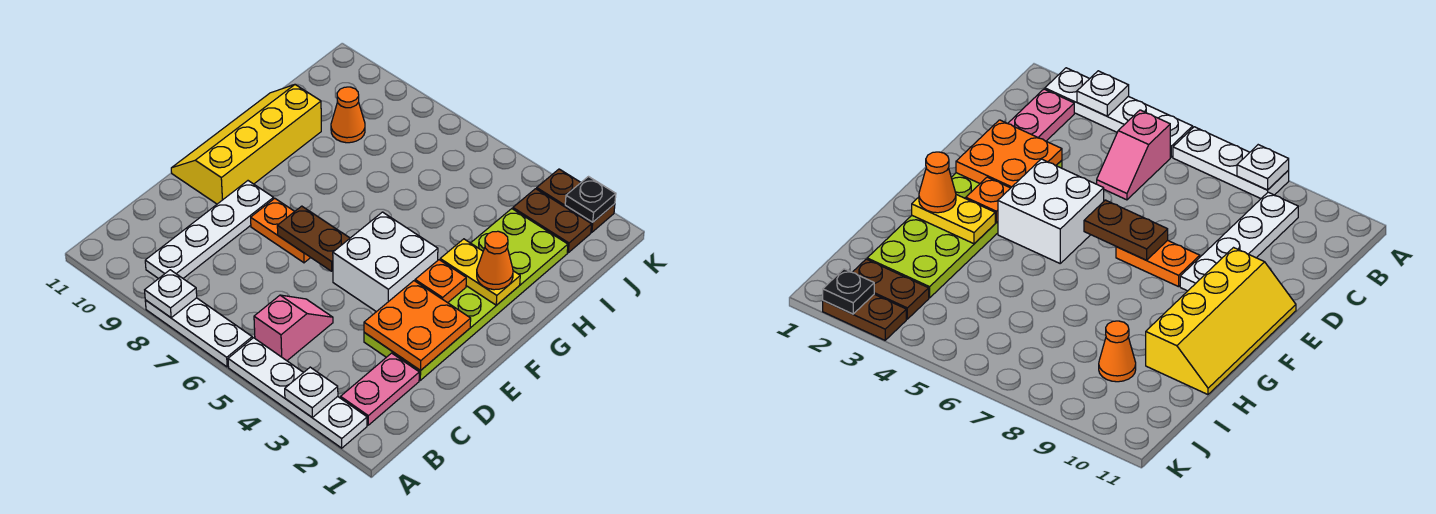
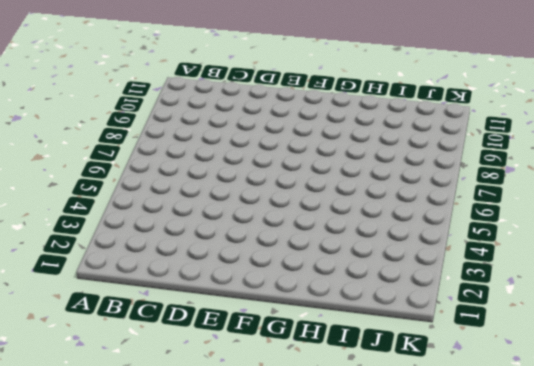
none -> white 1x4 plate [228,338,367,448]
none -> white 1x3 plate [145,298,252,367]
none -> pink 1x2 plate [341,353,419,425]

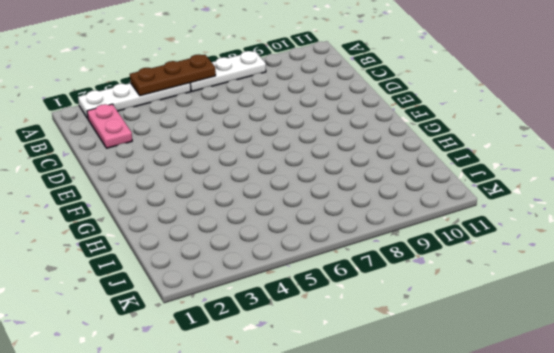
brown 1x3 plate [130,55,216,96] -> none
none -> pink 1x2 slope [254,295,333,361]
none -> white 1x4 plate [145,181,274,279]
none -> lime 2x6 plate [364,209,568,380]

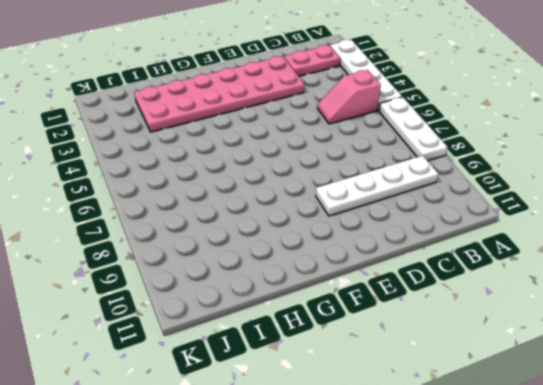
pink 2x6 plate [134,56,305,132] -> lime 2x6 plate [364,209,568,380]
none -> white 2x2 brick [333,212,438,312]
none -> orange 1x2 plate [251,198,311,263]
none -> yellow 2x4 slope [171,85,321,204]

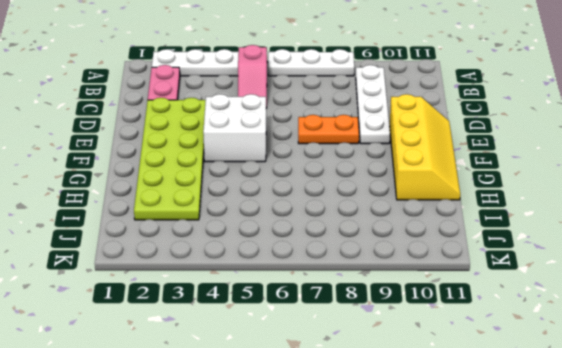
none -> orange 1x1 cone [331,87,365,143]
none -> brown 1x2 plate [513,189,592,253]
none -> brown 1x2 plate [537,169,615,232]

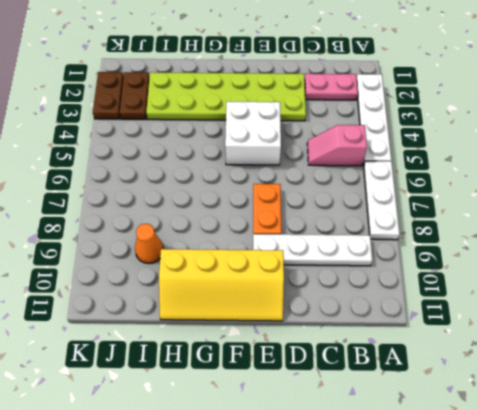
none -> white 1x1 plate [285,367,338,418]
none -> white 1x1 plate [145,270,197,318]
none -> orange 2x2 plate [364,281,471,371]

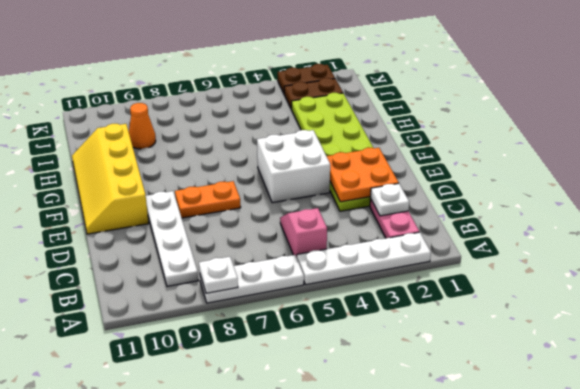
white 1x1 plate [370,183,409,216] -> white 1x1 plate moved to [285,367,338,418]
none -> brown 1x2 plate [277,206,350,271]
none -> orange 1x1 plate [415,260,466,303]
none -> yellow 1x2 plate [440,239,520,305]

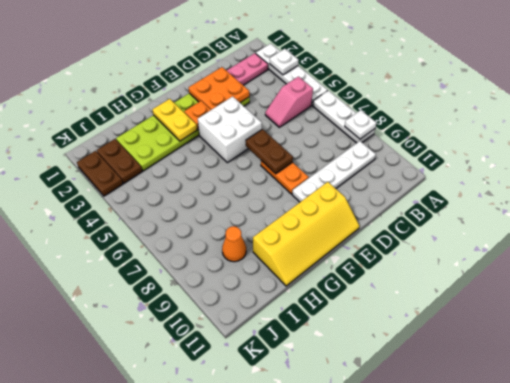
none -> black 1x1 plate [565,177,616,222]
none -> orange 1x1 cone [477,231,513,290]

